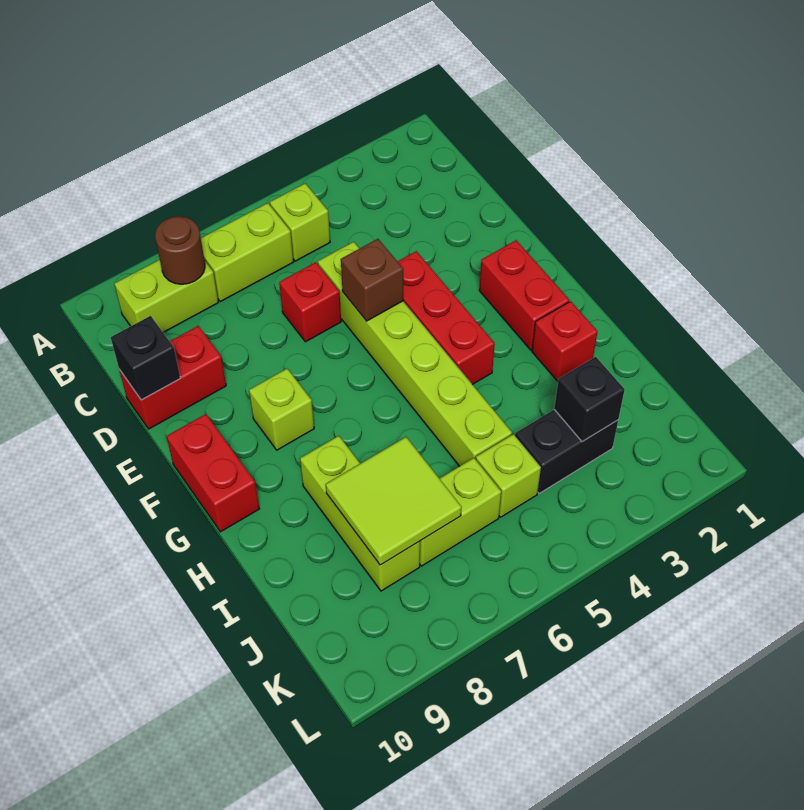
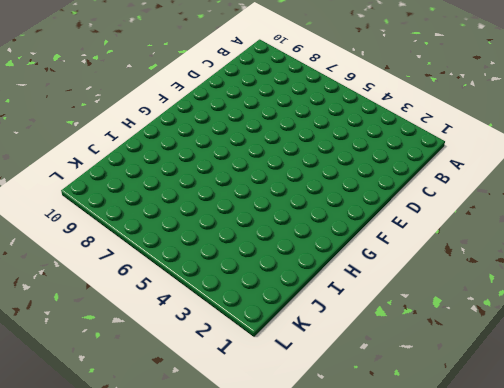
none -> lime 1x1 brick [270,183,330,261]
none -> lime 1x2 brick [201,203,293,302]
none -> lime 1x2 brick [114,260,218,332]

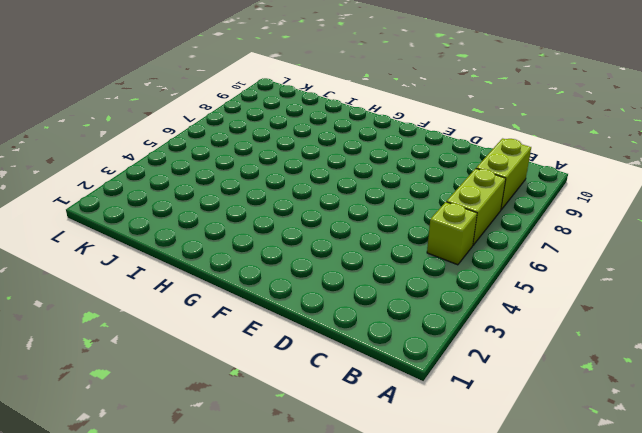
none -> lime 1x6 brick [318,242,512,466]
none -> red 1x1 brick [279,262,341,342]
none -> red 1x2 brick [119,326,226,429]

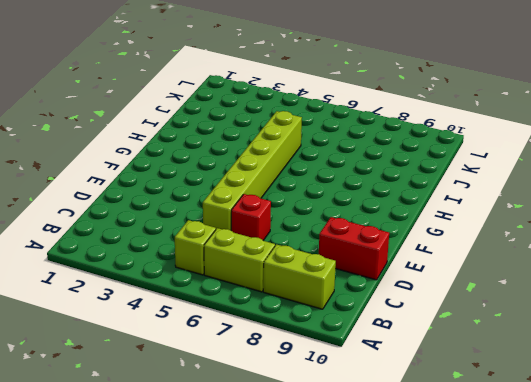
none -> red 1x3 brick [397,251,495,384]
none -> red 1x2 brick [479,240,569,350]
none -> lime 1x1 brick [249,369,314,450]

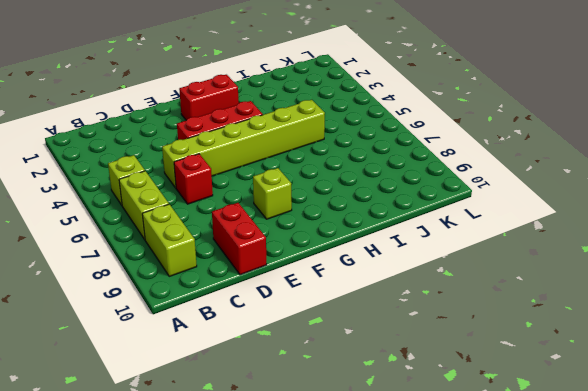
none -> red 1x2 brick [166,414,259,532]
none -> red 1x1 brick [532,301,598,381]
none -> lime 1x3 brick [300,436,420,591]

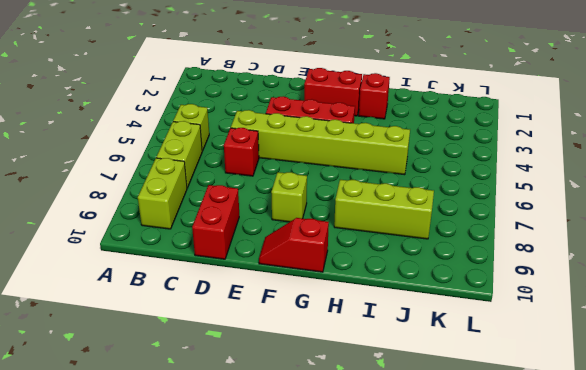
red 1x2 slope [259,218,329,272] -> red 1x2 brick [166,414,259,532]
none -> black 1x2 brick [515,410,618,494]
none -> lime 1x1 brick [476,434,541,517]
none -> lime 1x2 brick [420,458,501,566]

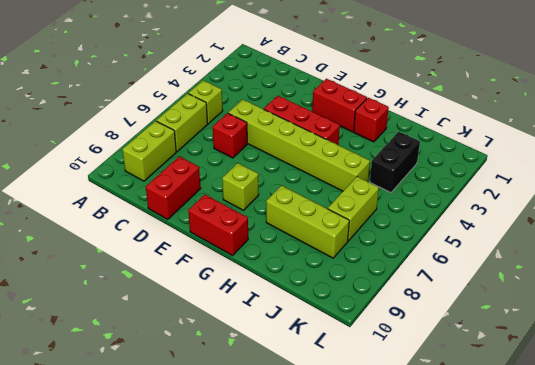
none -> lime 1x1 brick [476,434,541,517]
none -> brown 1x1 round brick [155,216,205,284]
none -> black 1x1 brick [111,316,180,400]

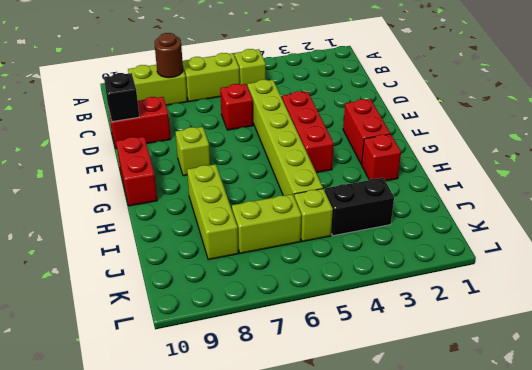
none -> brown 1x1 brick [341,239,403,321]
none -> lime 2x2 tile [326,437,462,565]
none -> black 1x1 brick [554,357,625,442]

